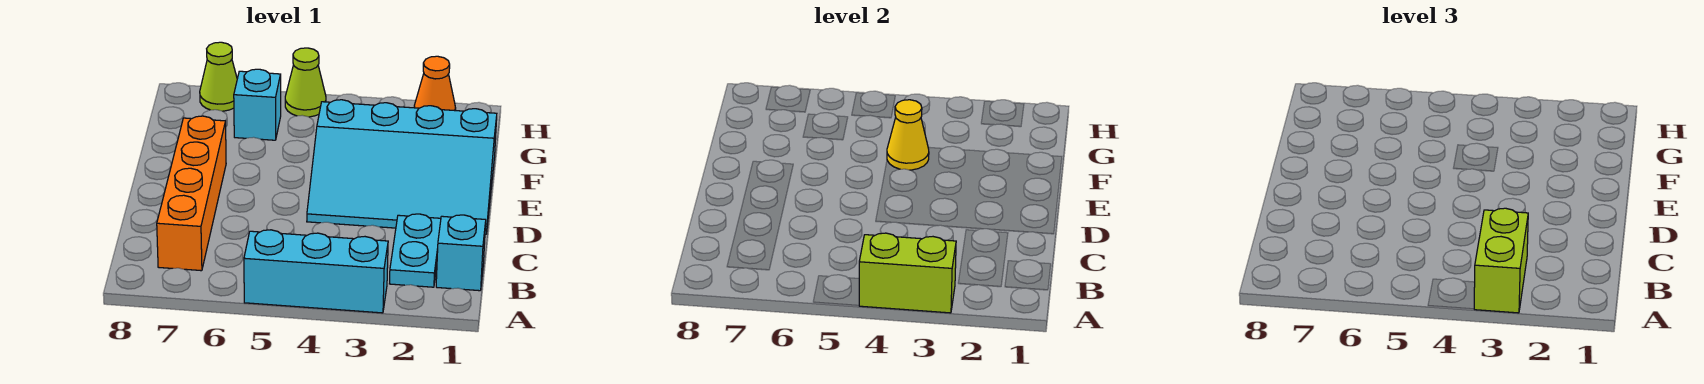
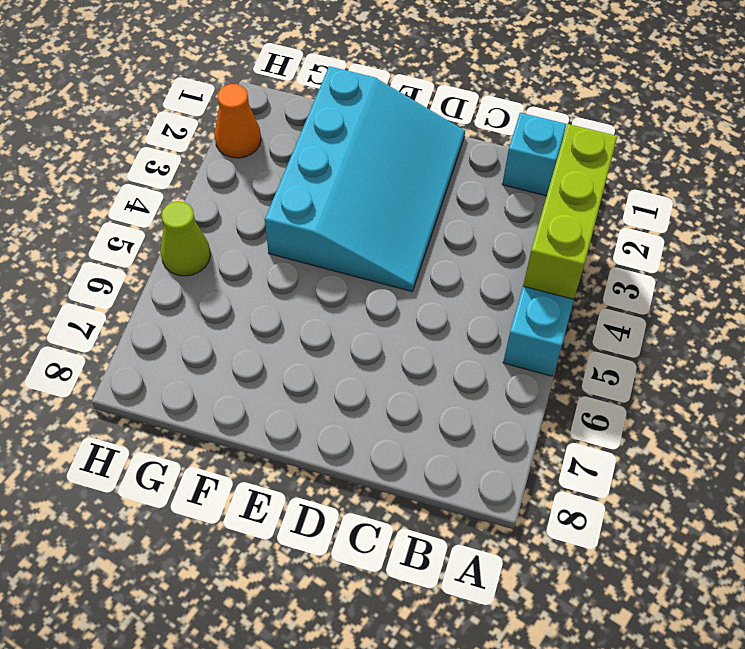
lime 1x3 brick [523,124,617,299] -> lime 1x2 brick [859,233,956,313]
none -> cyan 1x2 plate [390,214,441,287]
none -> orange 1x4 brick [157,116,226,271]
none -> cyan 1x1 brick [234,69,281,140]

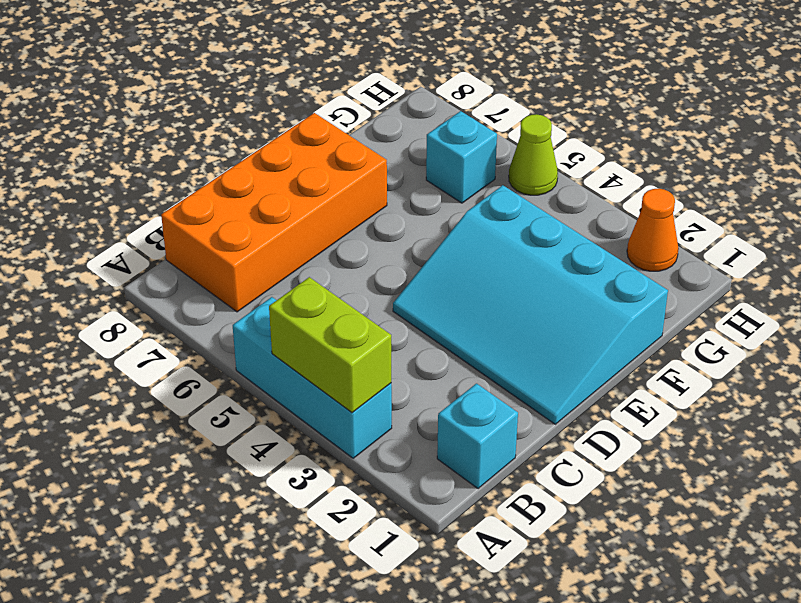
orange 2x4 brick [161,113,387,312] -> orange 1x4 brick [157,116,226,271]
none -> cyan 1x2 plate [390,214,441,287]
none -> lime 1x1 cone [200,42,237,111]
none -> yellow 1x1 cone [887,100,929,170]

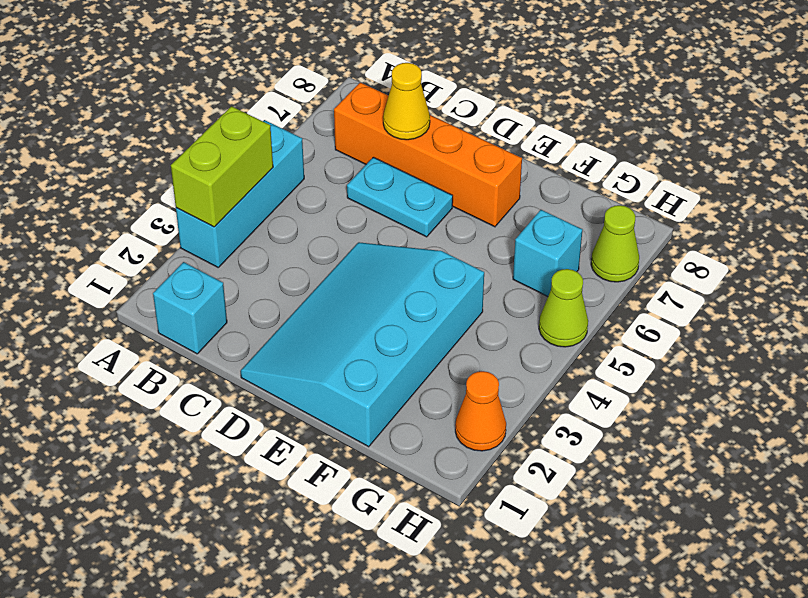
cyan 1x2 plate [347,157,453,237] -> cyan 1x2 plate moved to [390,214,441,287]
yellow 1x1 cone [383,63,430,140] -> yellow 1x1 cone moved to [887,100,929,170]
none -> lime 1x2 brick [1474,208,1528,313]

